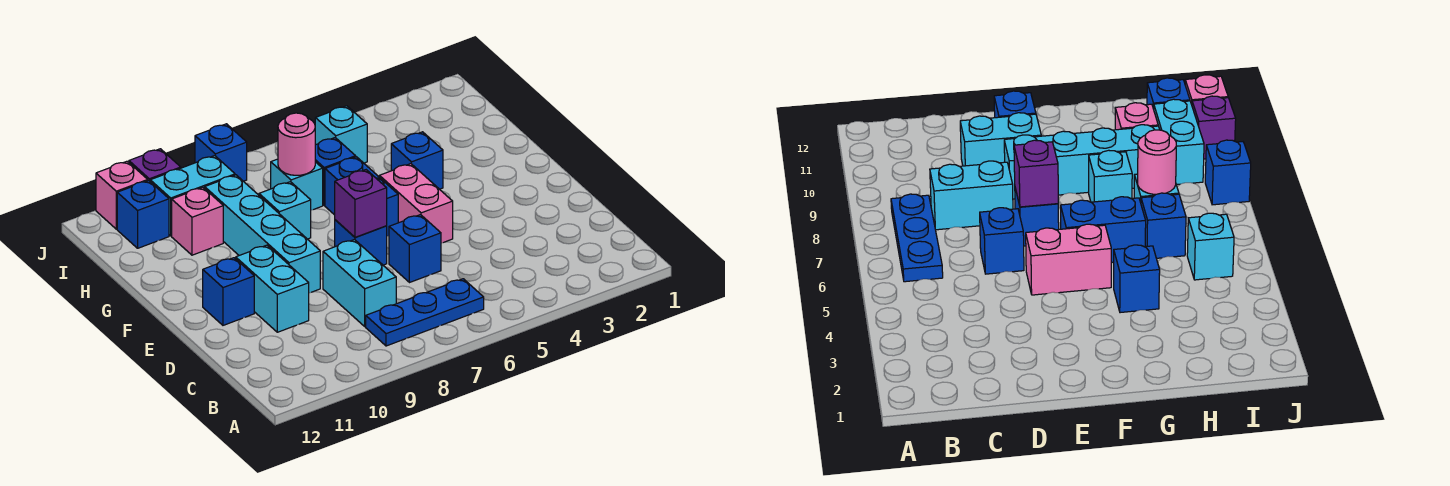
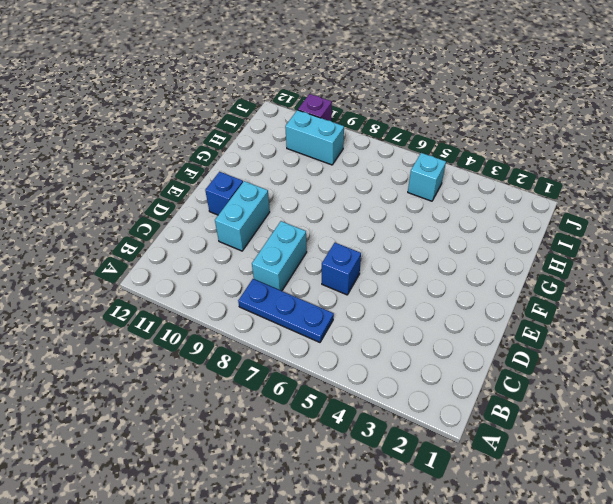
none -> pink 1x2 brick [379,164,453,243]
none -> blue 1x1 brick [335,220,387,265]
none -> cyan 1x4 brick [205,175,320,293]

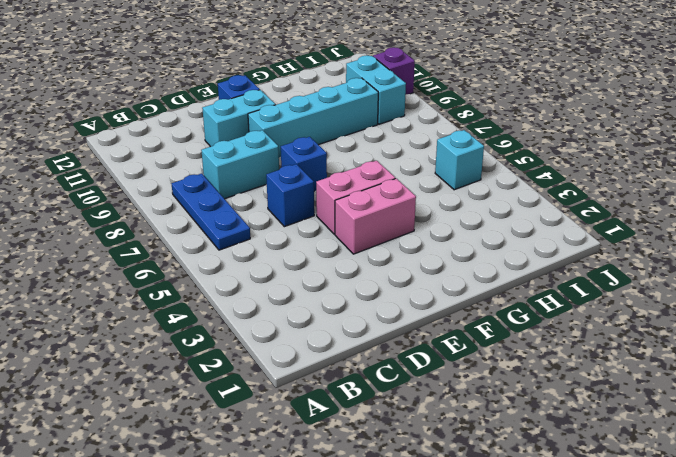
pink 1x2 brick [335,178,416,254] -> none
none -> blue 1x2 brick [325,157,398,236]
none -> blue 1x1 brick [391,132,443,189]
none -> cyan 1x1 brick [259,182,311,239]

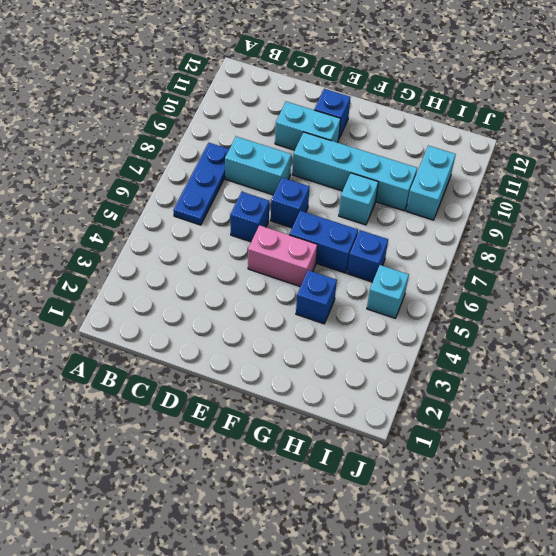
none -> cyan 1x1 brick [271,159,323,210]
none -> pink 1x1 brick [172,187,223,255]
none -> blue 1x1 brick [117,181,169,248]

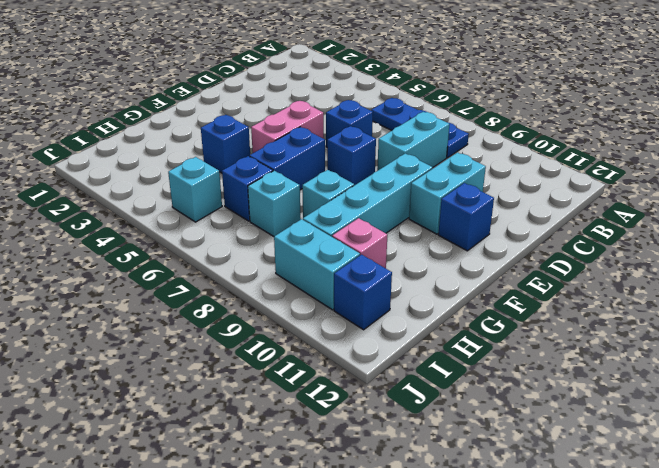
none -> blue 1x1 brick [195,124,247,181]
none -> purple 1x1 brick [129,149,181,181]
none -> pink 1x1 brick [96,161,148,229]

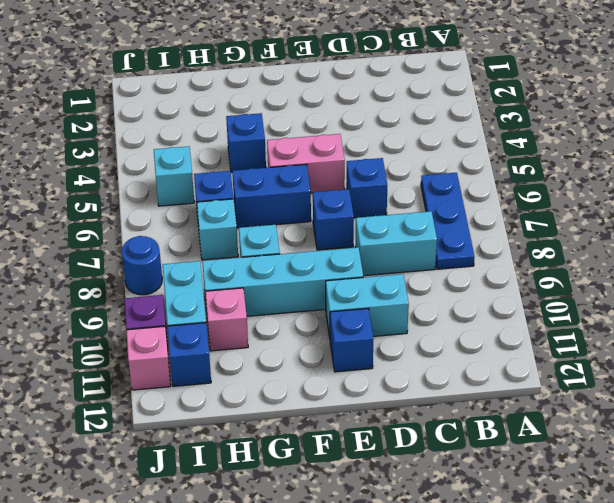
blue 1x1 round brick [122,236,162,295] -> blue 1x1 brick [195,124,247,181]
none -> purple 1x1 brick [335,170,387,237]
none -> pink 1x1 round brick [278,113,315,175]

